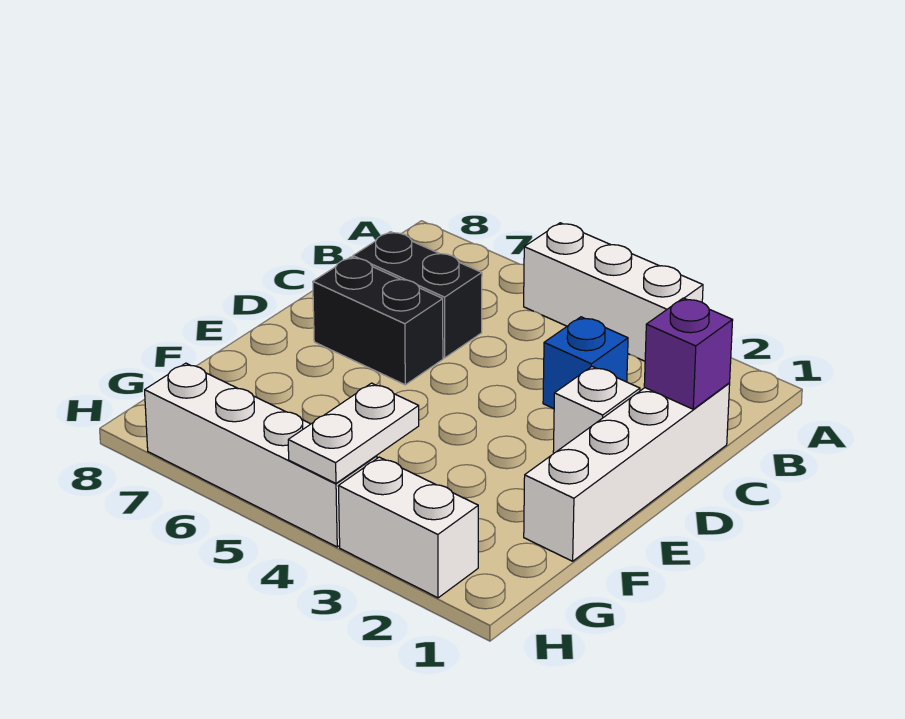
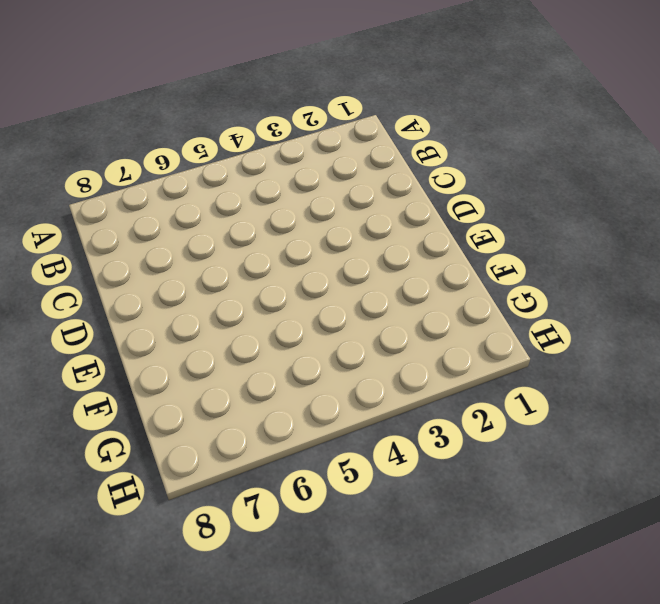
none -> white 1x3 brick [524,223,703,361]
none -> white 1x4 brick [524,383,730,561]

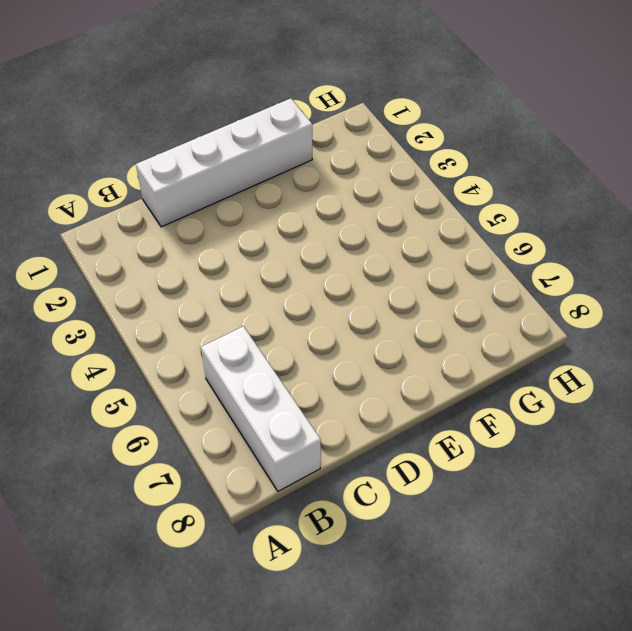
white 1x3 brick [201,326,321,491] -> white 1x3 brick moved to [524,223,703,361]
none -> blue 1x1 brick [543,317,628,409]
none -> black 1x2 brick [353,232,482,358]

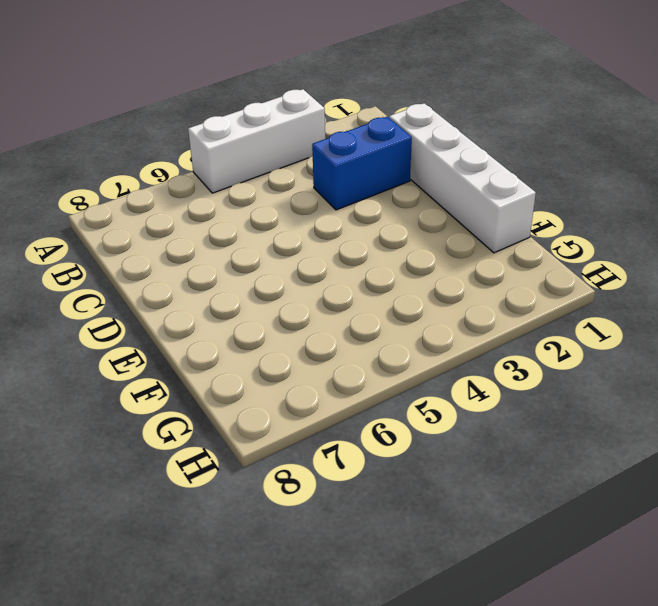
blue 1x2 brick [312,117,412,210] -> blue 1x1 brick [543,317,628,409]
none -> black 1x2 brick [353,232,482,358]
none -> white 1x1 brick [553,367,640,454]

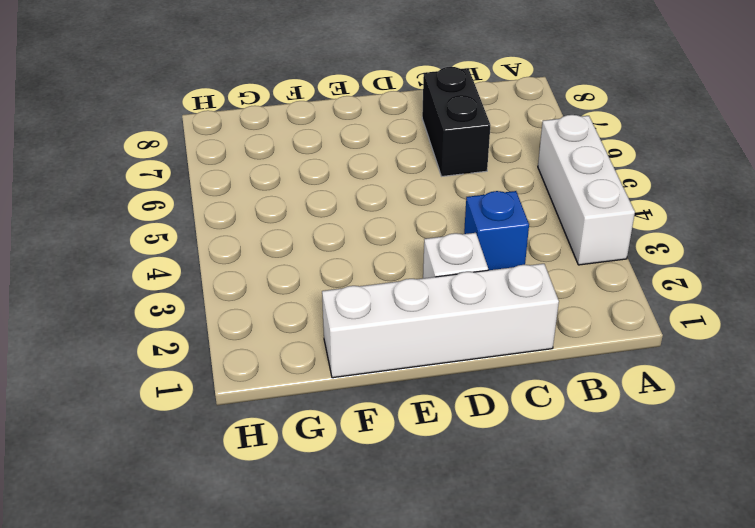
none -> black 1x2 brick [313,257,443,385]
none -> white 1x2 brick [338,457,478,598]

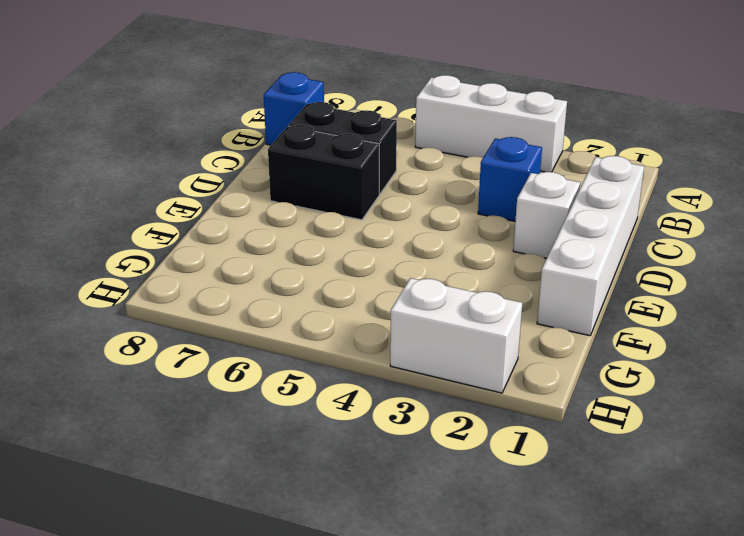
blue 1x1 brick [264,72,324,145] -> none
none -> white 1x4 brick [145,363,377,547]
none -> purple 1x1 brick [644,298,733,409]

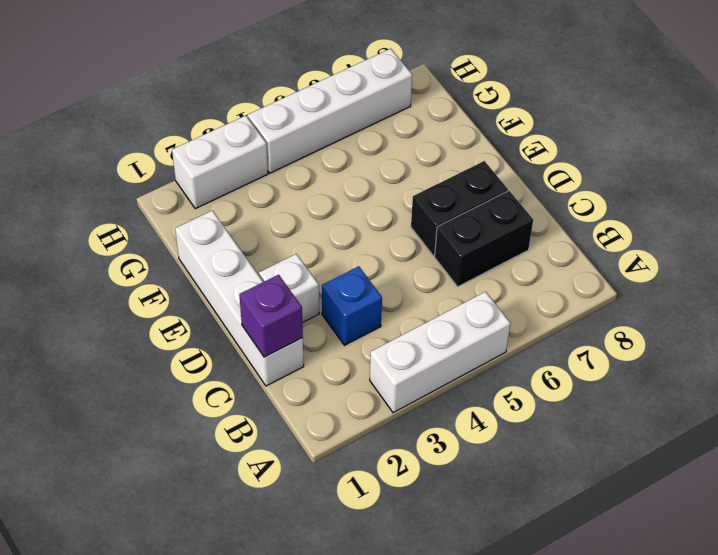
none -> white 1x2 plate [288,383,419,483]

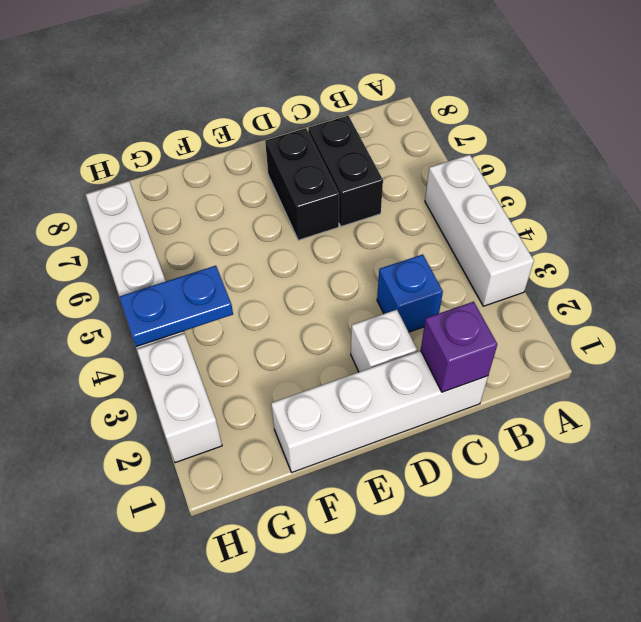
blue 1x2 plate [119,266,233,347] -> white 1x2 plate [288,383,419,483]

